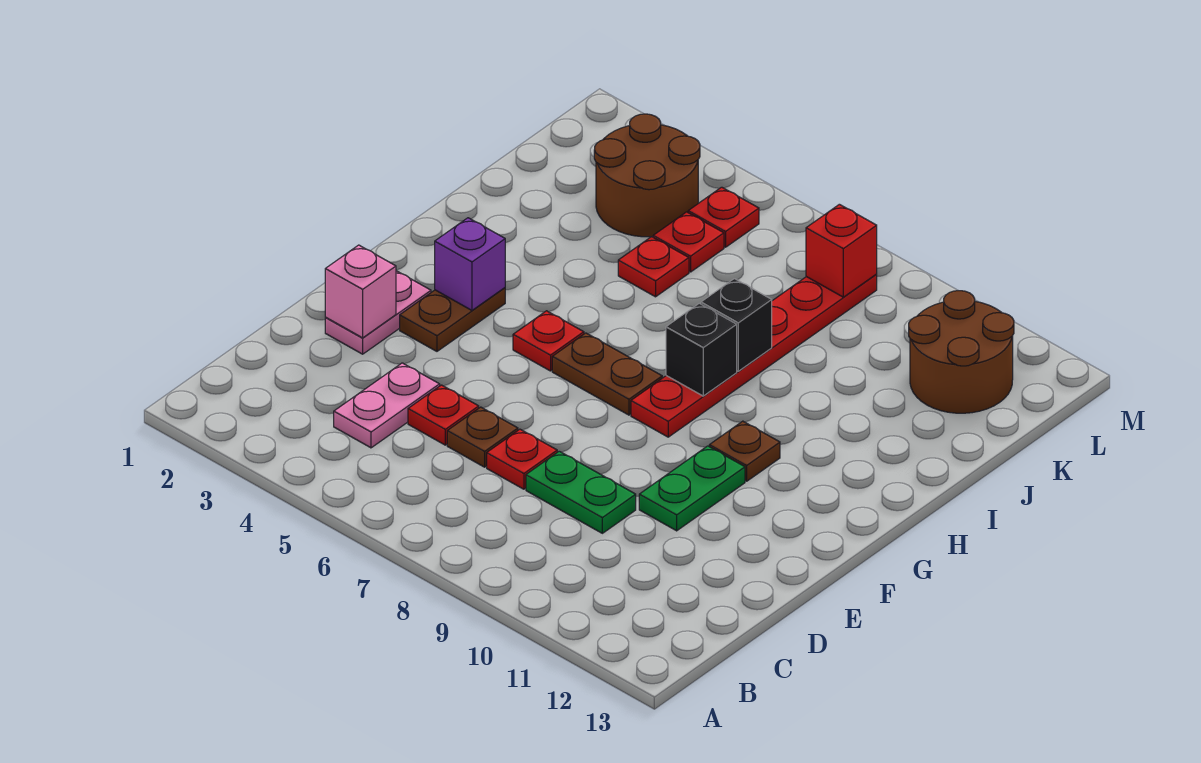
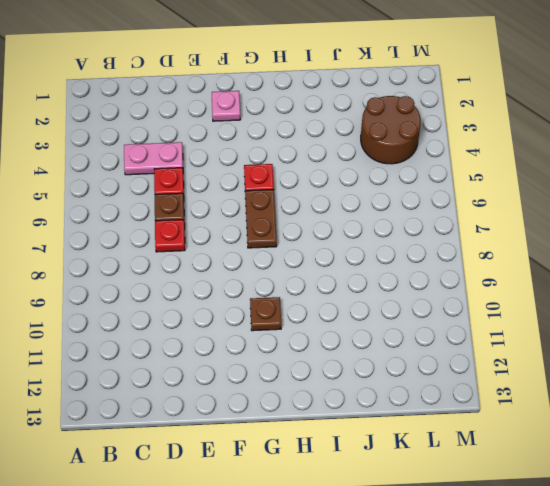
pink 1x1 plate [212,91,240,121] -> pink 1x2 plate [325,271,431,354]
none -> green 1x2 plate [526,451,636,533]
none -> green 1x2 plate [639,446,745,531]
none -> brown 1x2 plate [400,288,505,351]

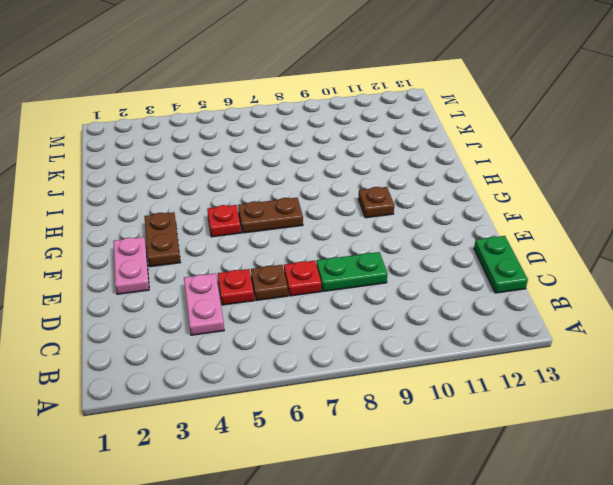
green 1x2 plate [474,236,528,293] -> green 1x2 plate moved to [639,446,745,531]
none -> red 1x6 plate [631,275,877,437]
none -> red 1x1 plate [618,237,689,297]
none -> brown 2x2 round brick [594,114,700,237]

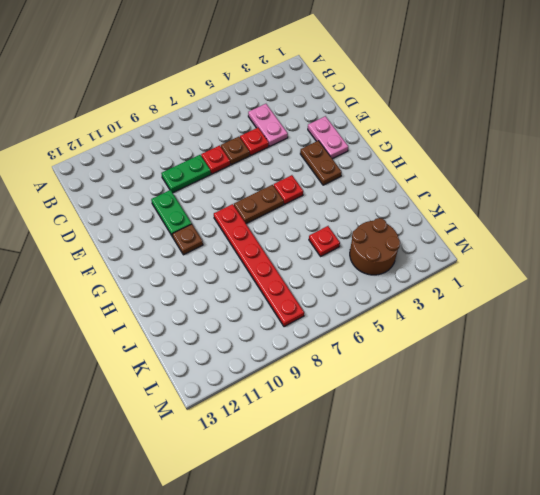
none -> red 1x1 plate [653,212,724,272]
none -> brown 2x2 round brick [909,291,1014,413]
none -> red 1x1 plate [688,187,759,247]

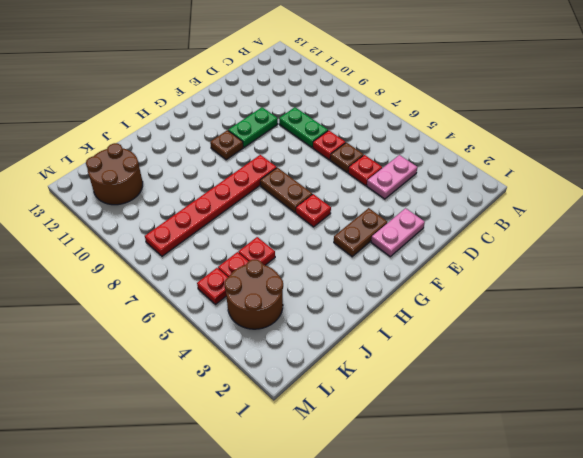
none -> pink 1x1 brick [325,245,396,338]
none -> purple 1x1 brick [435,218,505,310]
none -> black 1x1 brick [666,303,737,396]

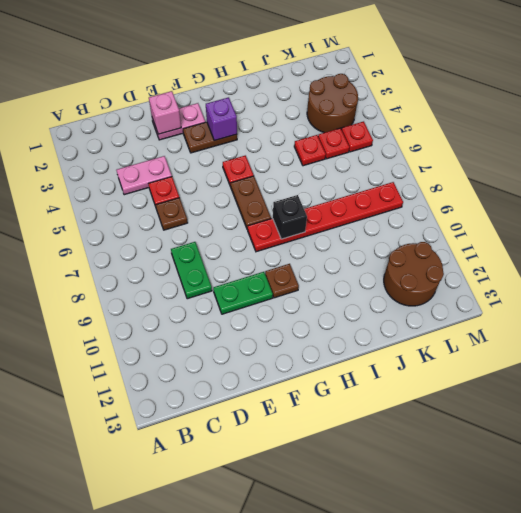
none -> red 1x1 plate [487,429,557,489]
none -> black 1x1 brick [701,279,772,371]
none -> red 1x1 brick [806,204,877,297]

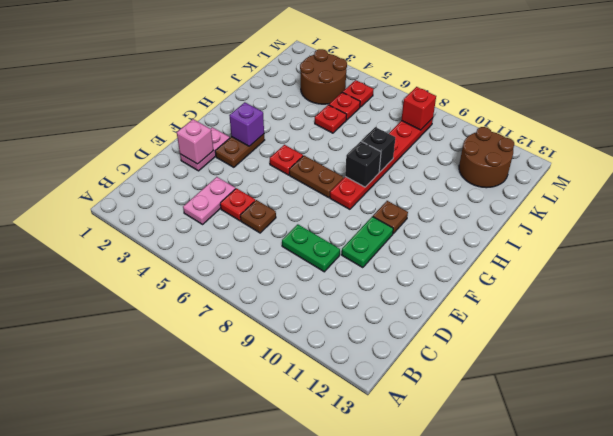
none -> red 1x1 plate [487,429,557,489]

